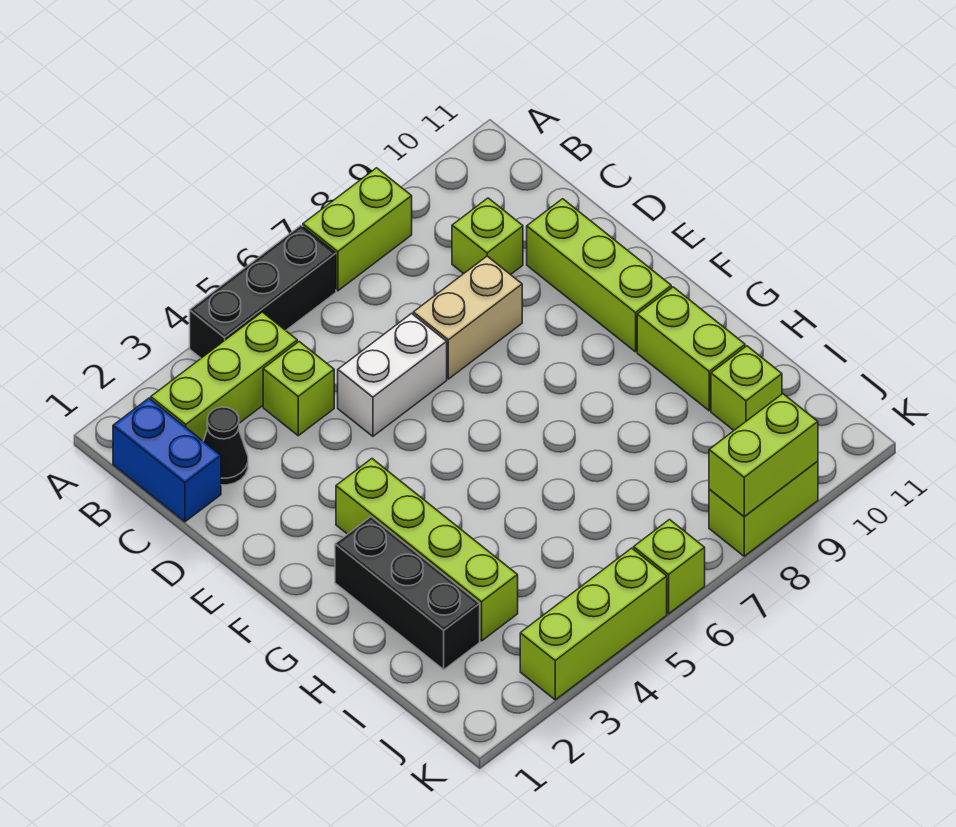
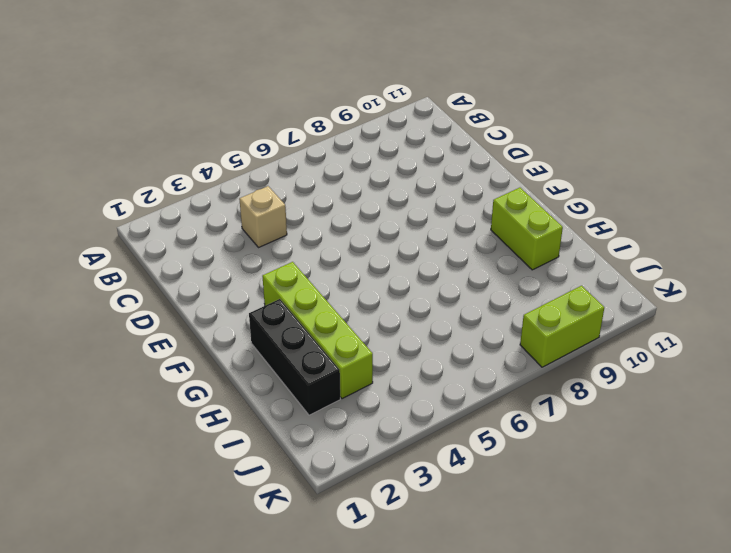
tan 1x1 brick [239,186,287,247] -> lime 1x1 brick [263,342,334,436]
none -> black 1x3 brick [190,225,336,358]
none -> lime 1x2 brick [303,168,412,291]
none -> blue 1x2 brick [113,398,221,522]

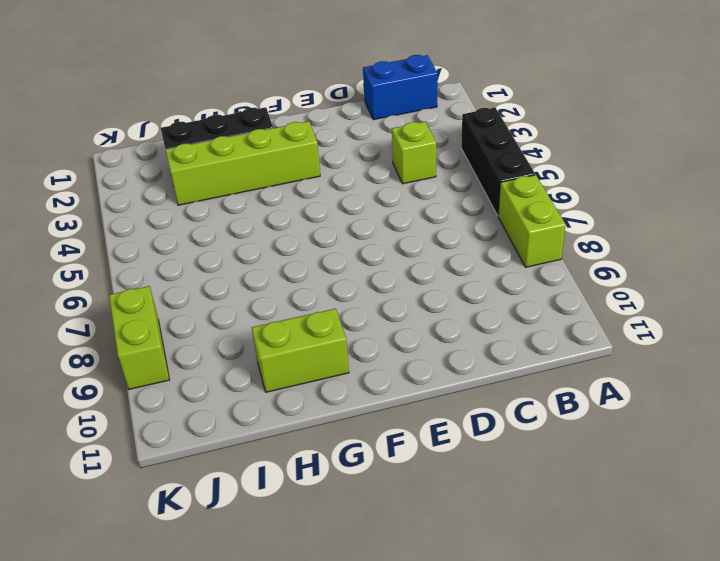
none -> lime 1x3 brick [151,312,297,441]
none -> black 1x1 cone [203,407,248,485]
none -> lime 1x1 brick [452,198,523,275]

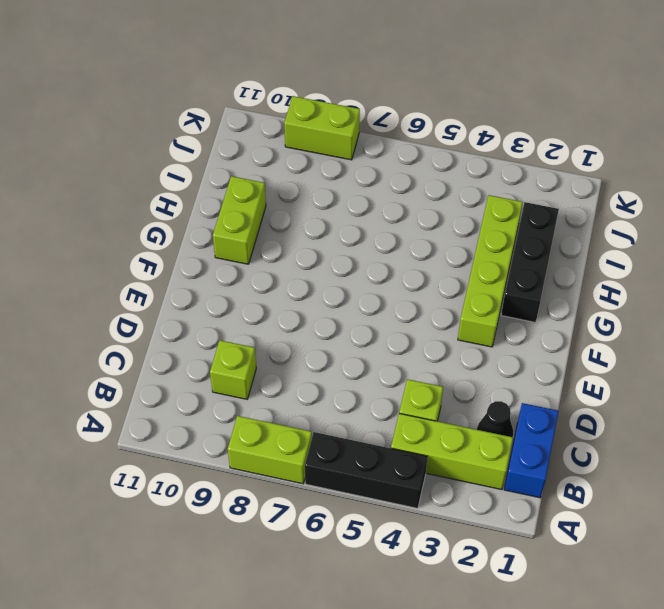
none -> white 1x2 brick [338,314,447,436]
none -> tan 1x2 brick [413,256,522,379]
none -> lime 1x3 brick [527,199,671,352]

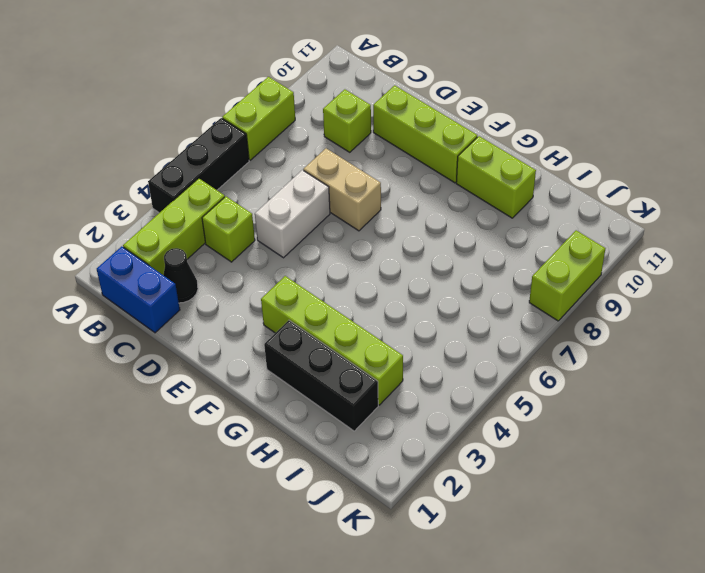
tan 1x2 brick [303,148,381,231] -> tan 1x2 brick turned to [413,256,522,379]
none -> lime 1x1 brick [711,346,782,430]
none -> lime 1x3 brick [520,548,667,700]
none -> lime 1x1 brick [634,520,705,614]

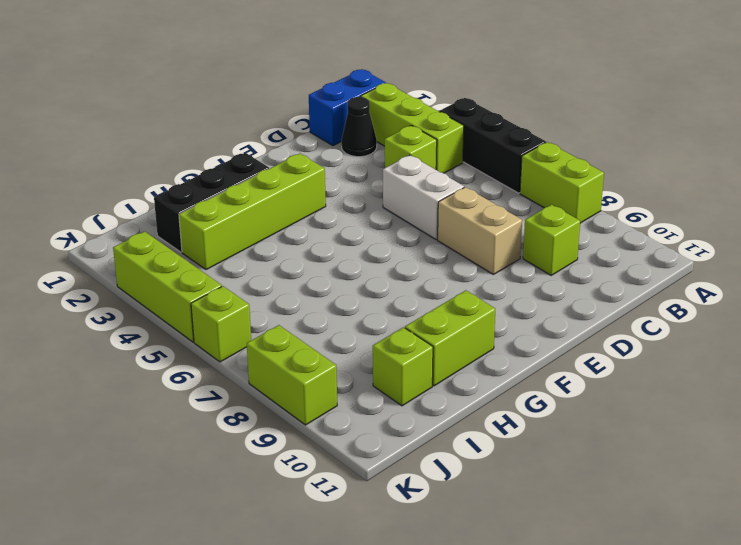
none -> lime 1x3 brick [527,199,671,352]
none -> lime 1x2 brick [709,394,818,517]

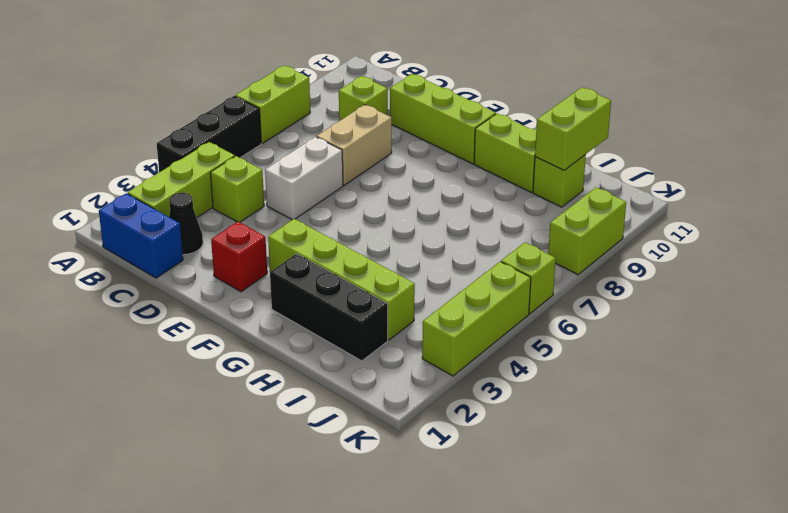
red 1x1 brick [211,222,267,292] -> none
lime 1x2 brick [535,87,611,170] -> lime 1x2 brick moved to [709,394,818,517]

